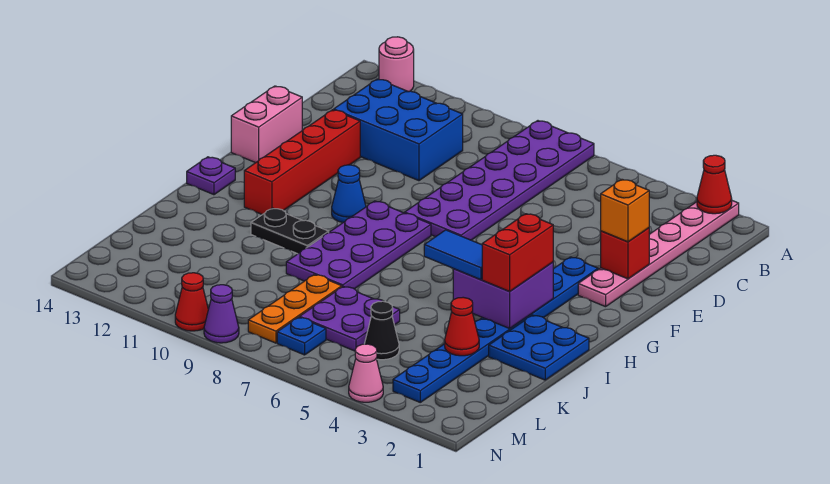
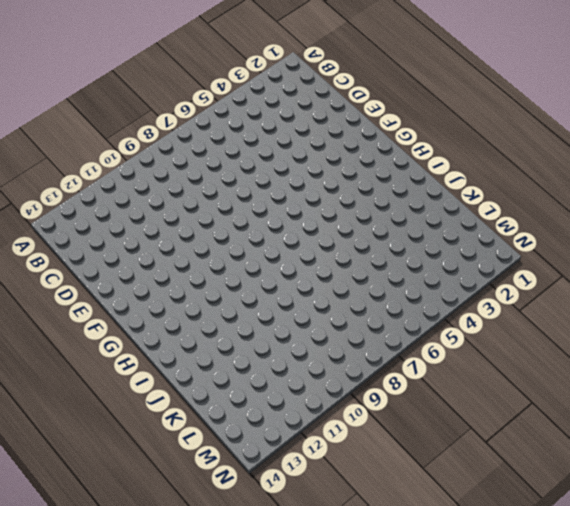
none -> pink 1x6 plate [578,201,739,307]
none -> purple 2x6 plate [405,121,594,240]
none -> pink 1x1 round brick [379,37,414,92]

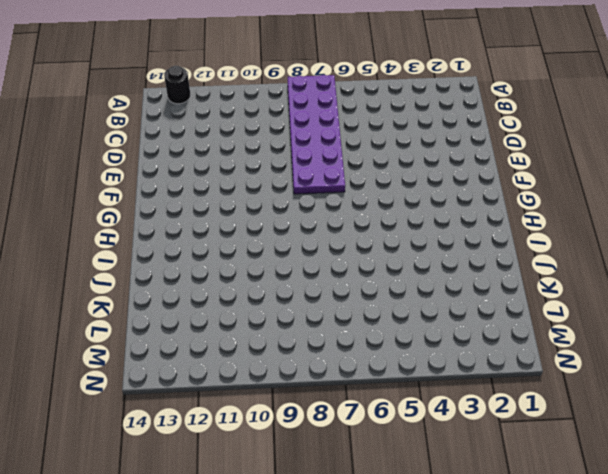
black 1x1 round brick [164,66,191,104] -> pink 1x1 round brick [379,37,414,92]
none -> pink 1x6 plate [578,201,739,307]
none -> blue 2x3 brick [334,79,463,181]
none -> red 1x4 brick [244,110,360,215]

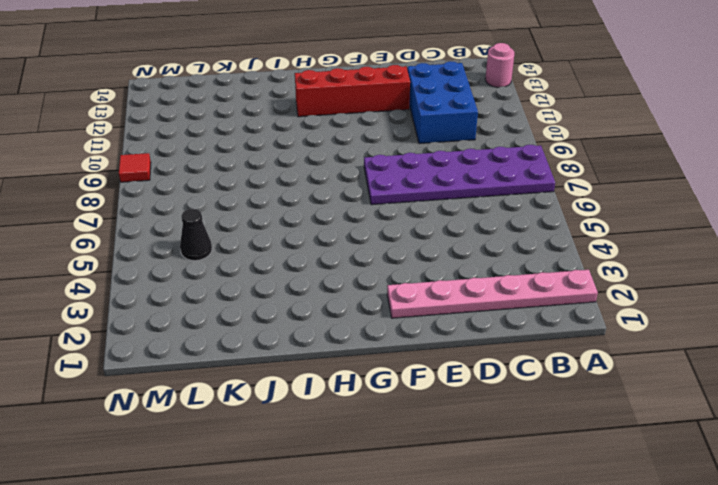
red 1x1 tile [119,153,151,182] -> purple 1x1 cone [204,285,239,343]
none -> pink 1x2 brick [231,86,302,163]
none -> blue 1x8 plate [393,257,598,402]
none -> purple 2x4 plate [286,201,431,289]

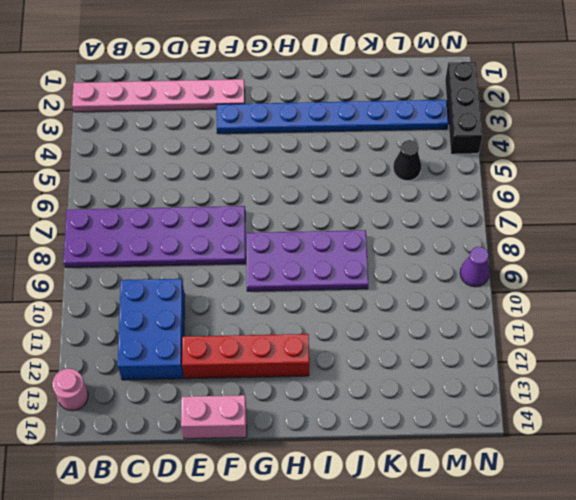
black 1x3 brick [445,62,482,154] -> pink 1x1 cone [349,344,383,402]
none -> blue 1x1 cone [332,165,366,223]
none -> purple 1x1 plate [187,157,235,195]
none -> blue 2x2 plate [489,315,589,380]

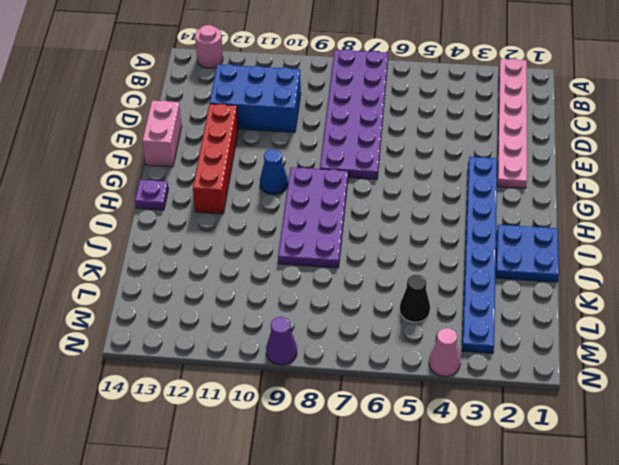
none -> black 1x2 plate [251,208,329,254]
none -> purple 2x2 plate [300,286,400,351]
none -> orange 1x3 plate [248,274,342,343]

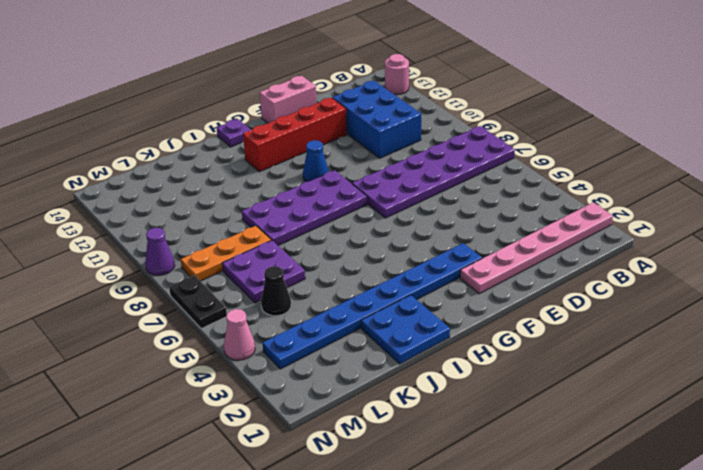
black 1x2 plate [169,275,227,329] -> black 1x2 plate moved to [251,208,329,254]
none -> blue 1x1 plate [277,317,326,355]
none -> red 1x1 cone [175,273,208,331]
none -> red 1x1 cone [697,155,732,214]

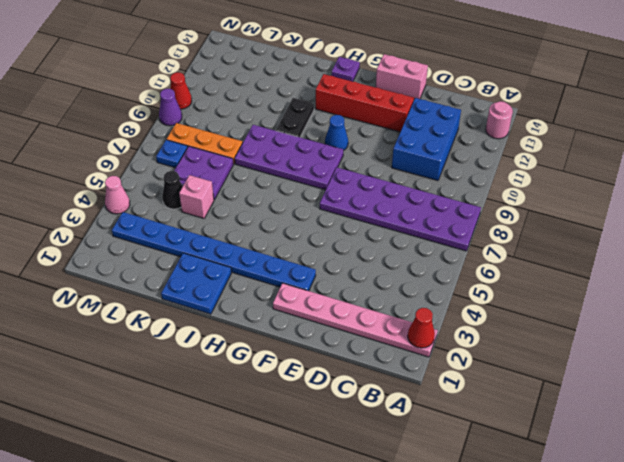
pink 1x1 brick [179,175,214,218] -> none
none -> red 1x1 brick [601,228,649,279]
none -> purple 2x2 brick [453,262,553,328]
none -> red 1x1 cone [445,297,479,356]

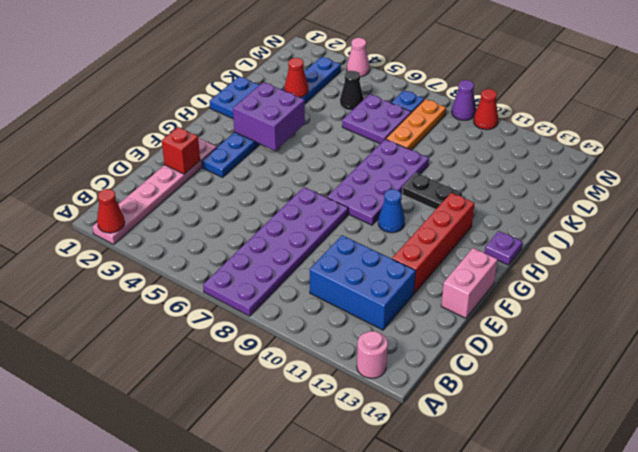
none -> orange 1x1 brick [601,179,649,242]
none -> red 1x2 brick [482,214,553,292]
none -> blue 1x2 tile [424,230,482,280]

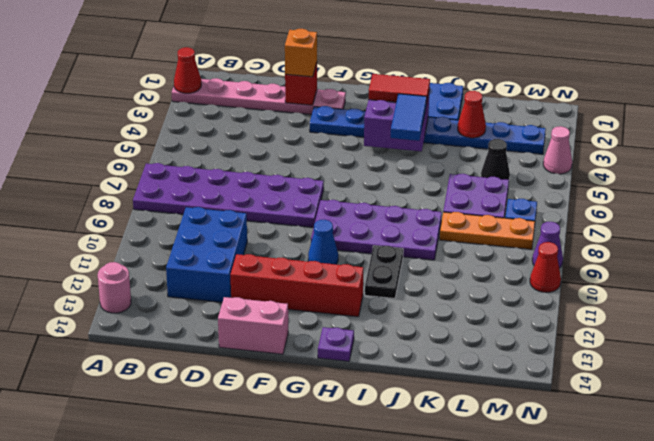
red 1x2 tile [368,74,430,103] -> red 1x2 brick [482,214,553,292]

